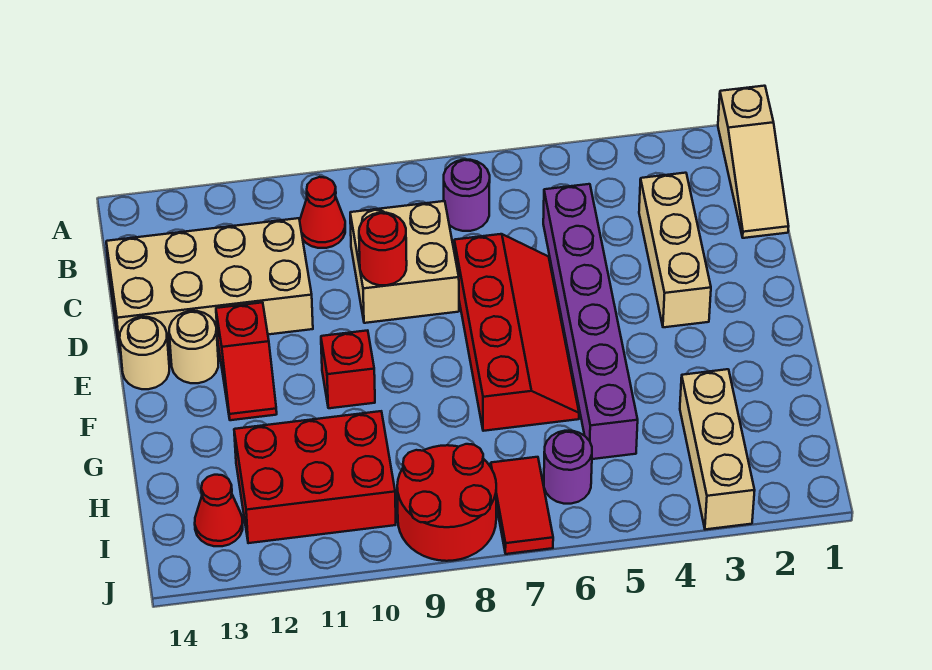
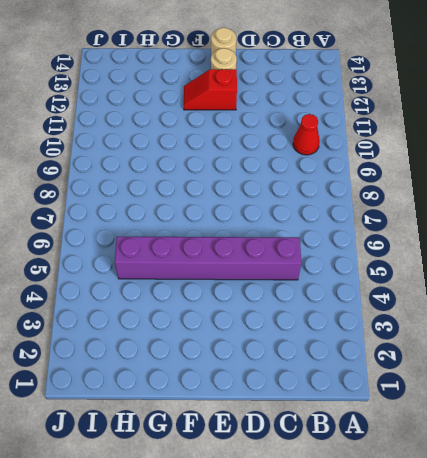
none -> tan 1x3 slope [718,86,789,238]
none -> purple 1x1 round brick [444,160,490,231]
none -> tan 1x3 brick [639,173,711,327]

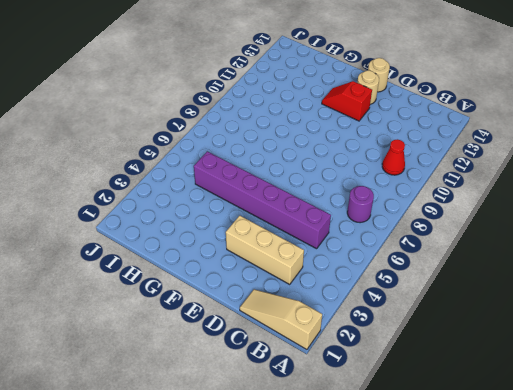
none -> tan 2x2 brick [350,201,459,323]
none -> tan 2x4 brick [106,218,313,352]
none -> red 2x4 slope [454,234,579,431]

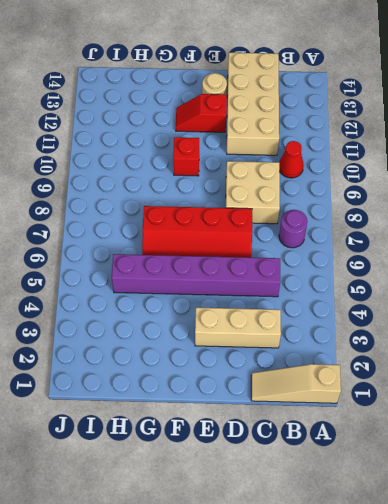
none -> tan 1x1 round brick [120,317,169,389]
none -> tan 1x3 brick [680,369,755,529]
none -> red 2x3 brick [234,411,396,543]

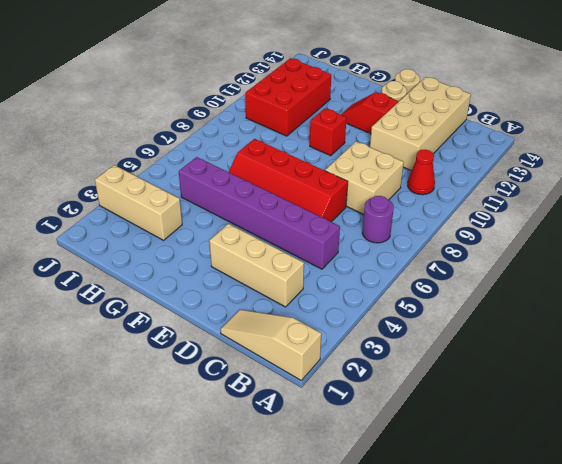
none -> purple 1x1 round brick [544,431,592,504]
none -> red 1x2 tile [491,457,553,554]
none -> red 2x2 round brick [397,444,496,561]

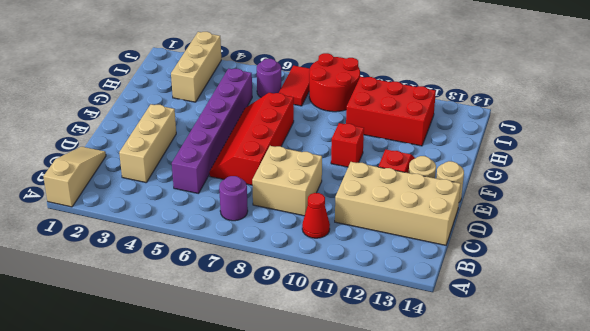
none -> red 1x1 cone [195,475,243,546]
none -> red 1x1 round brick [359,213,407,285]

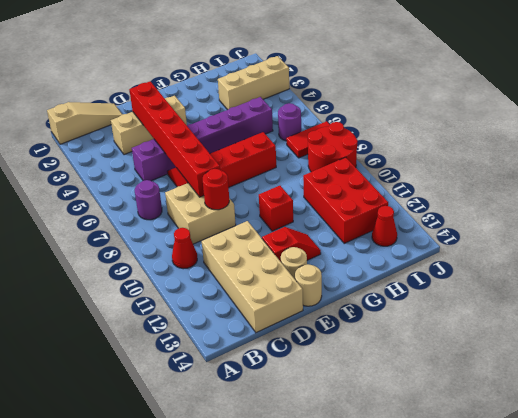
red 1x6 brick [129,81,220,197] -> none

